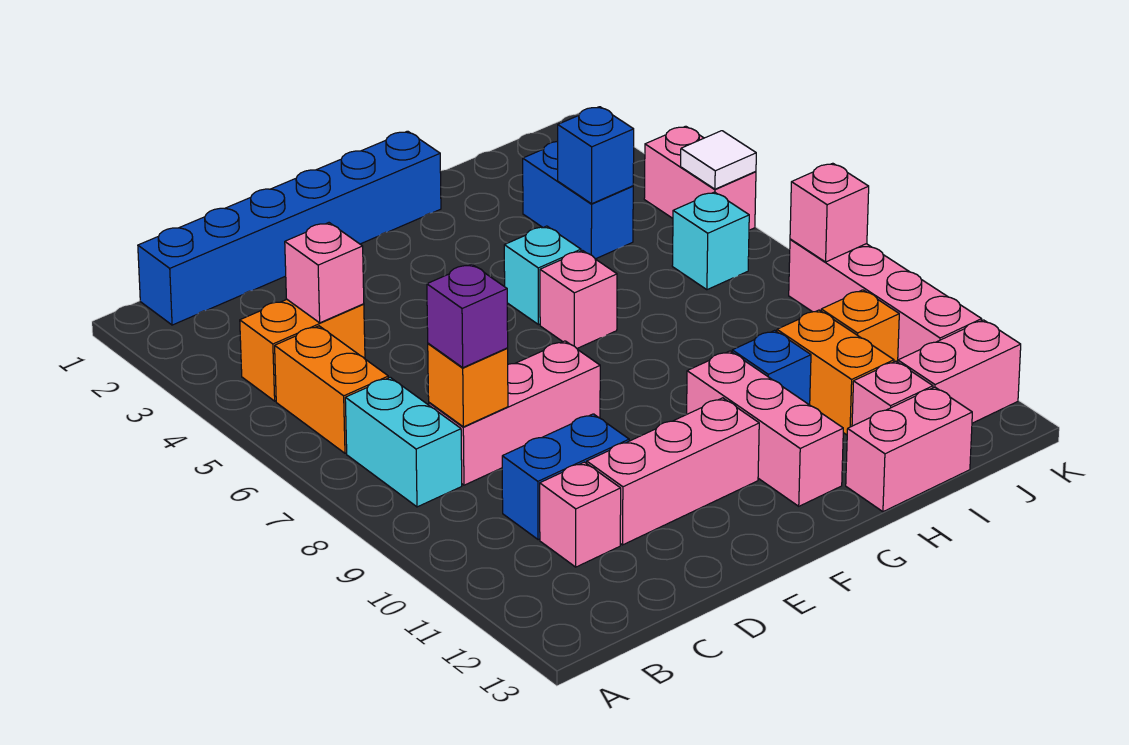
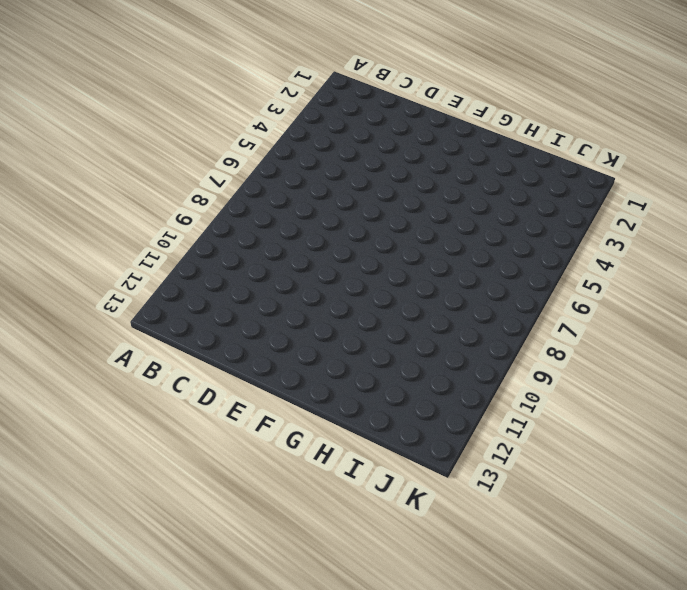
none -> blue 1x6 brick [138,131,441,325]
none -> orange 1x2 brick [240,300,365,401]
none -> orange 1x2 brick [275,326,388,453]

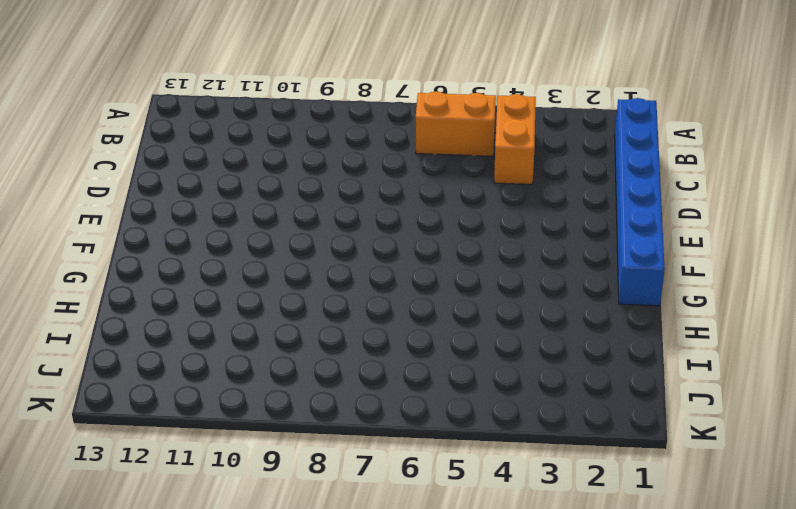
none -> cyan 1x2 brick [345,377,462,507]
none -> pink 1x3 brick [429,341,600,485]
none -> blue 1x2 brick [502,414,629,540]

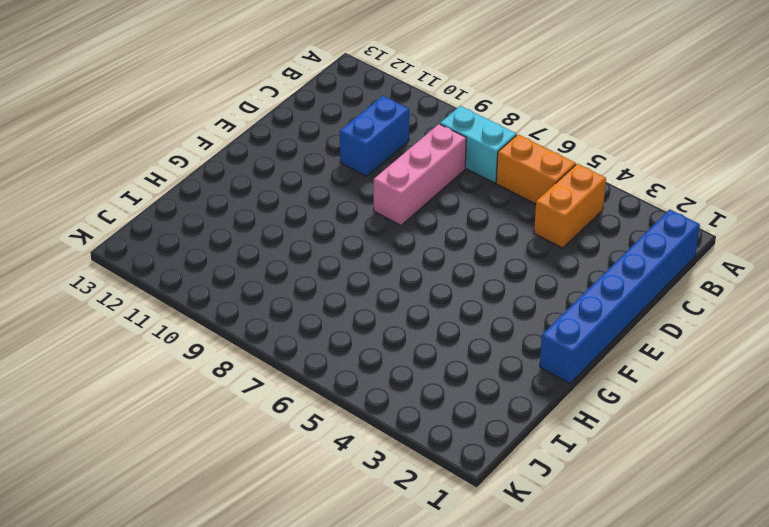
none -> pink 1x1 brick [540,462,621,567]
none -> pink 1x3 brick [587,398,759,545]
none -> cyan 1x1 brick [504,226,581,325]

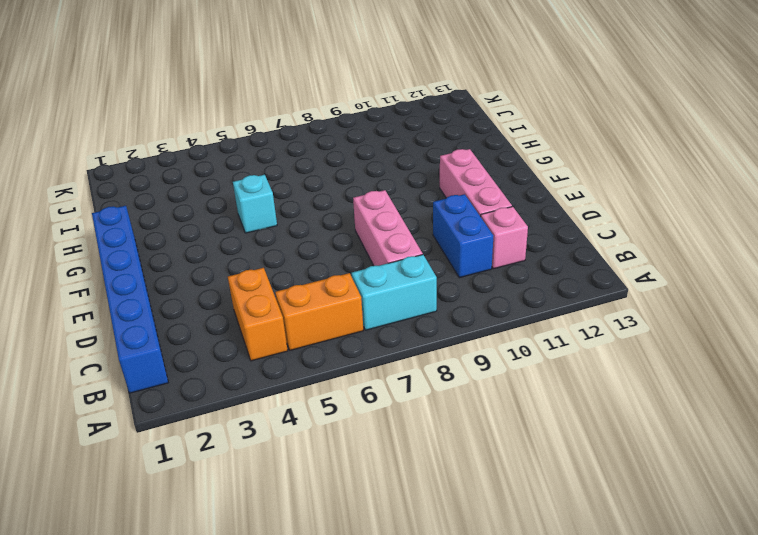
none -> pink 1x1 brick [540,251,617,348]
none -> pink 1x3 brick [687,351,843,506]
none -> blue 1x1 brick [732,330,811,405]

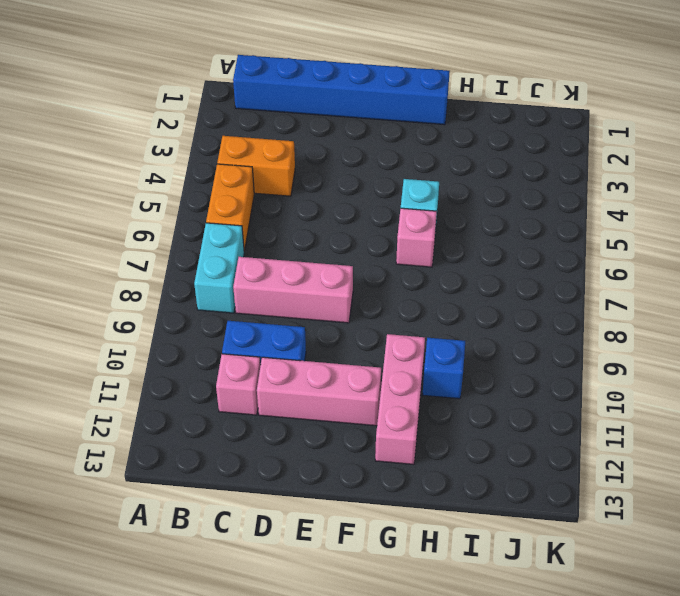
none -> pink 1x2 brick [846,387,972,512]
none -> blue 1x2 brick [523,141,633,259]
none -> orange 1x2 brick [777,310,894,435]

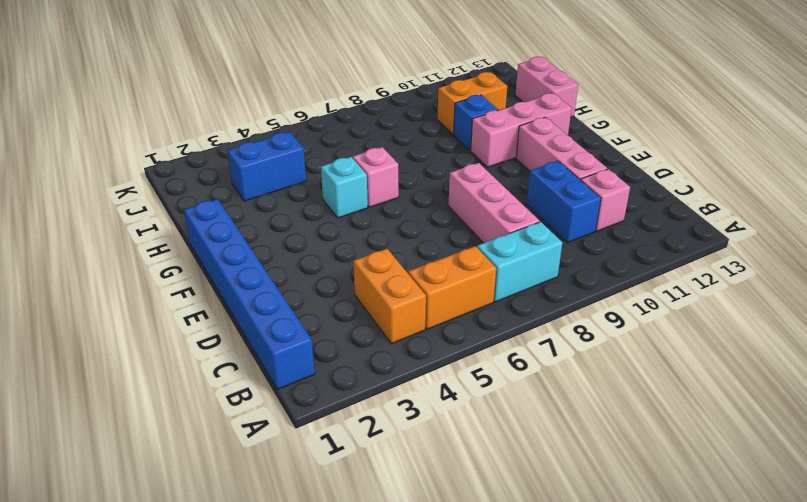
none -> pink 1x1 brick [852,361,933,426]
none -> cyan 1x1 brick [672,192,749,290]
none -> orange 1x1 brick [821,290,899,362]

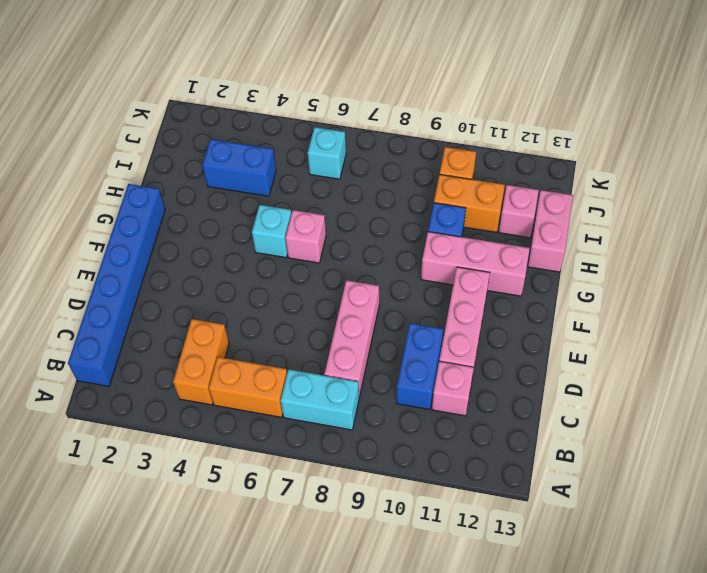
none -> pink 1x2 brick [898,320,1021,423]
none -> pink 1x2 brick [644,126,756,230]
none -> pink 1x4 brick [789,239,982,360]

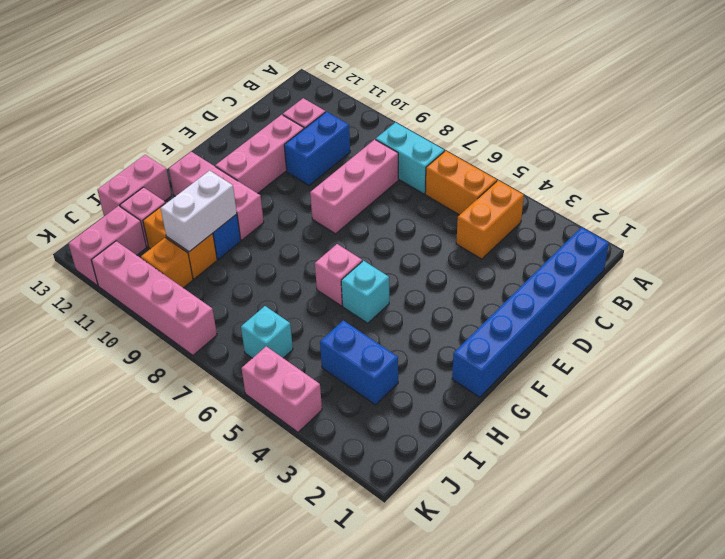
white 1x2 brick [161,170,237,252] -> none
none -> pink 1x1 brick [285,223,364,323]
none -> orange 1x1 brick [428,343,508,427]
none -> blue 1x1 brick [558,107,634,204]

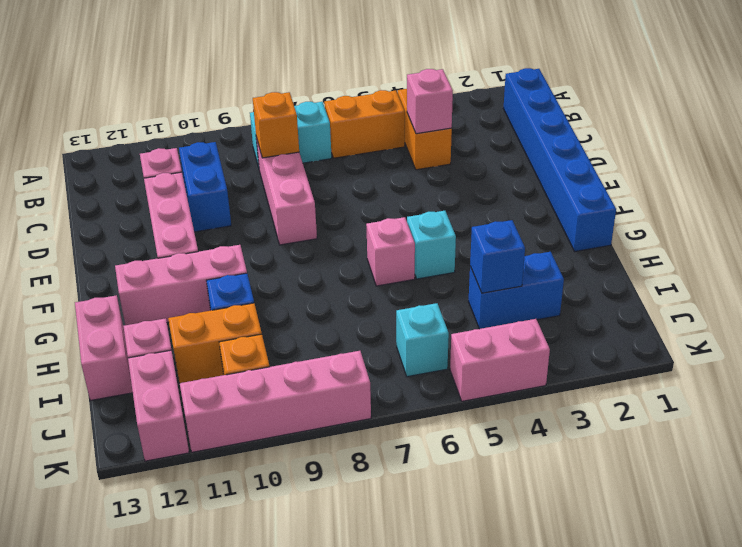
none -> white 1x1 tile [681,131,756,189]
none -> pink 1x1 brick [790,163,869,262]
none -> purple 1x1 brick [427,264,508,368]

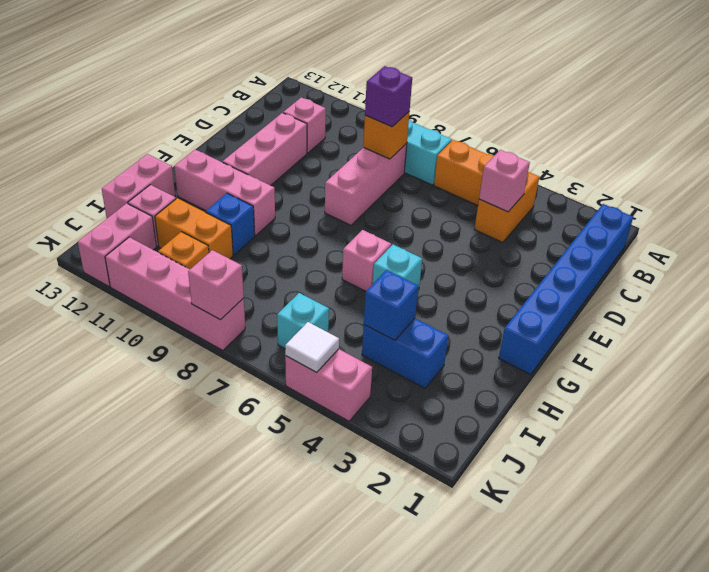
none -> blue 1x2 brick [502,414,629,540]

